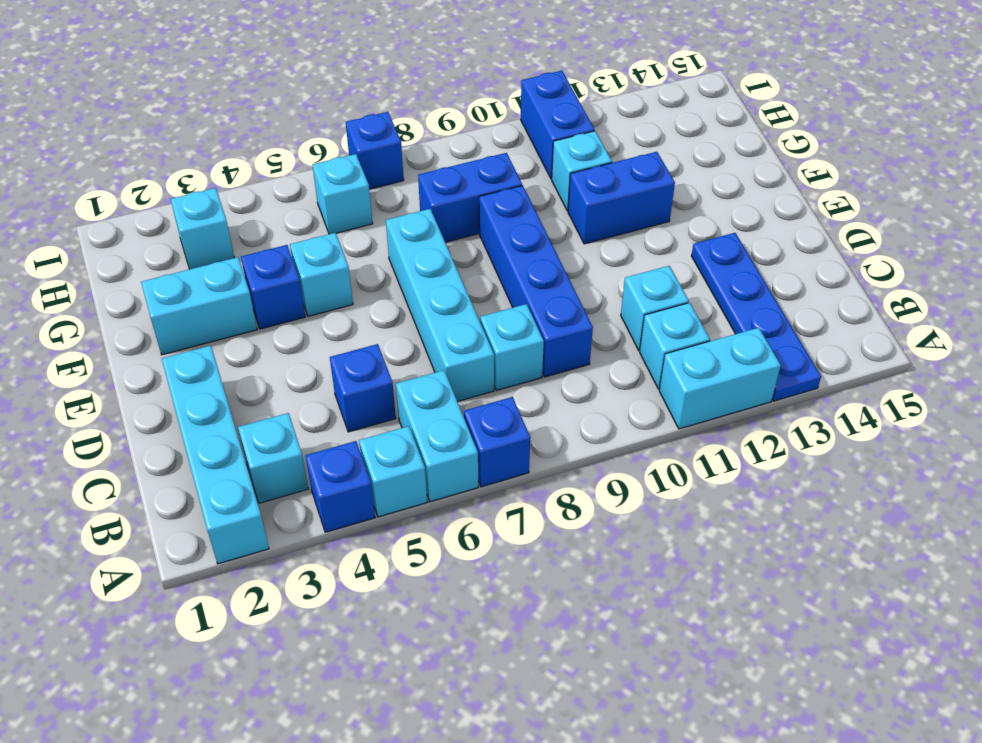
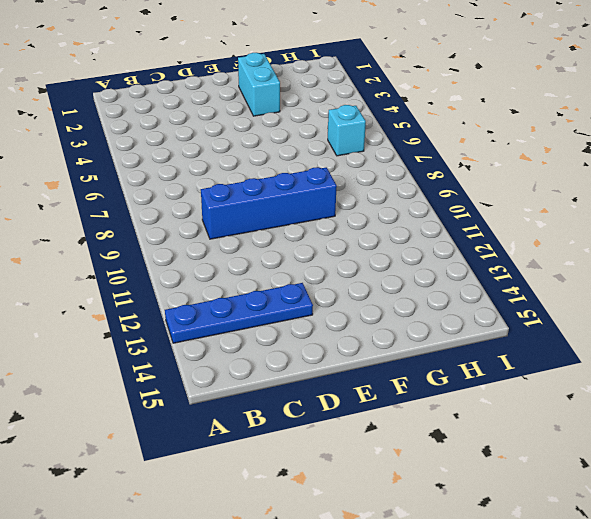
none -> cyan 1x4 brick [162,346,269,564]
none -> blue 1x1 brick [305,441,375,532]
none -> cyan 1x1 brick [359,426,427,517]

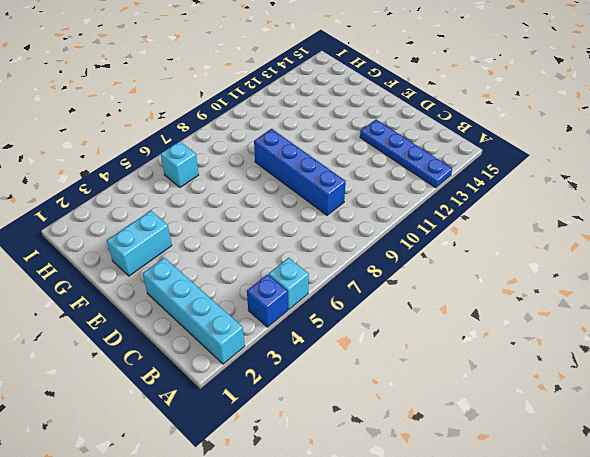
none -> cyan 1x2 brick [396,370,478,502]
none -> blue 1x1 brick [464,397,530,487]
none -> cyan 1x2 brick [659,328,781,429]

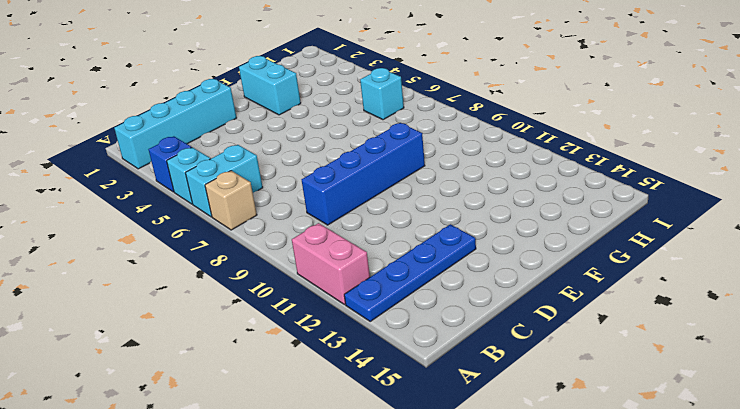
tan 1x1 brick [205,171,257,230] -> blue 1x1 brick [464,397,530,487]
pink 1x2 brick [292,223,370,305] -> cyan 1x2 brick [659,328,781,429]
none -> cyan 1x1 brick [238,413,308,503]
none -> cyan 1x1 brick [640,303,710,389]
none -> blue 1x1 brick [330,344,396,432]

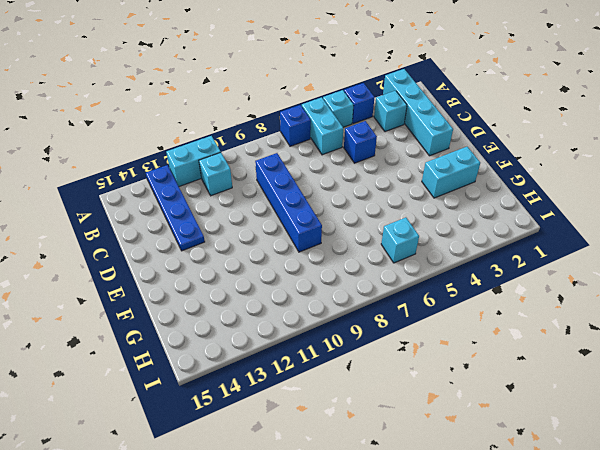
none -> cyan 1x4 brick [386,209,494,401]
none -> cyan 1x1 brick [480,304,544,390]
none -> cyan 1x1 brick [621,266,689,351]

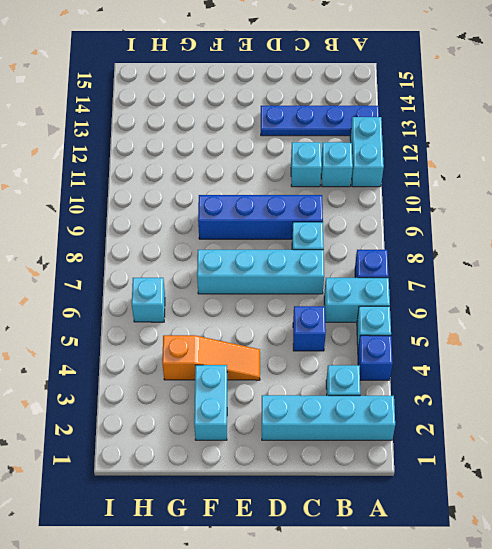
orange 1x3 slope [162,335,260,380] -> blue 1x1 brick [241,245,305,329]
none -> cyan 1x1 brick [290,233,353,316]
none -> blue 1x2 brick [568,152,675,244]
none -> blue 1x2 brick [418,153,522,242]

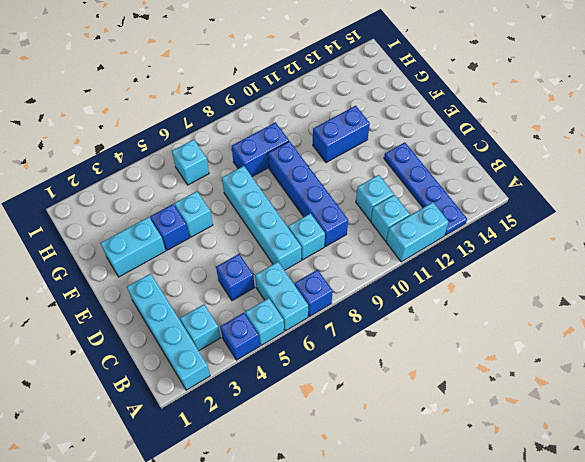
none -> cyan 1x1 brick [552,131,612,211]
none -> cyan 1x1 brick [171,188,234,269]
none -> blue 1x2 brick [521,71,595,179]

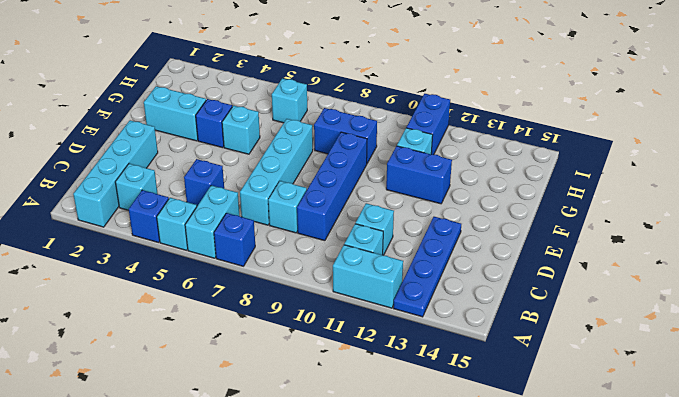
none -> cyan 1x1 brick [171,188,234,269]
none -> blue 1x1 brick [346,112,404,189]

